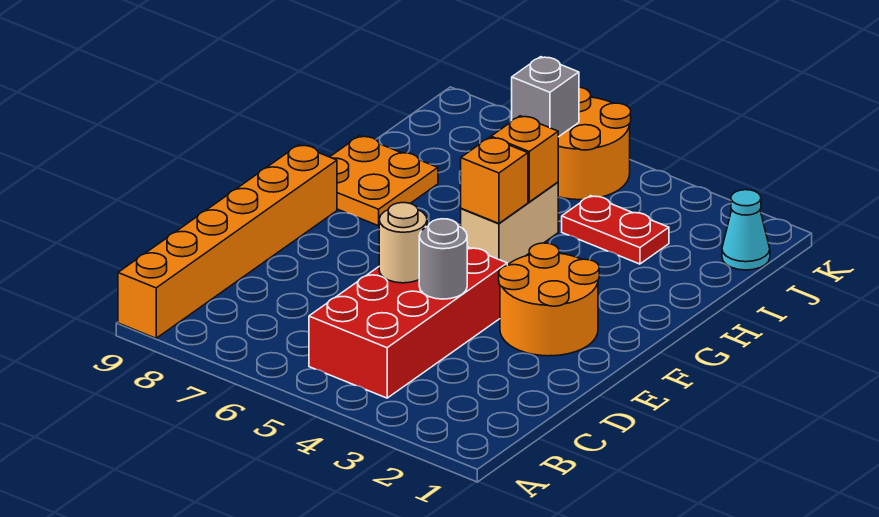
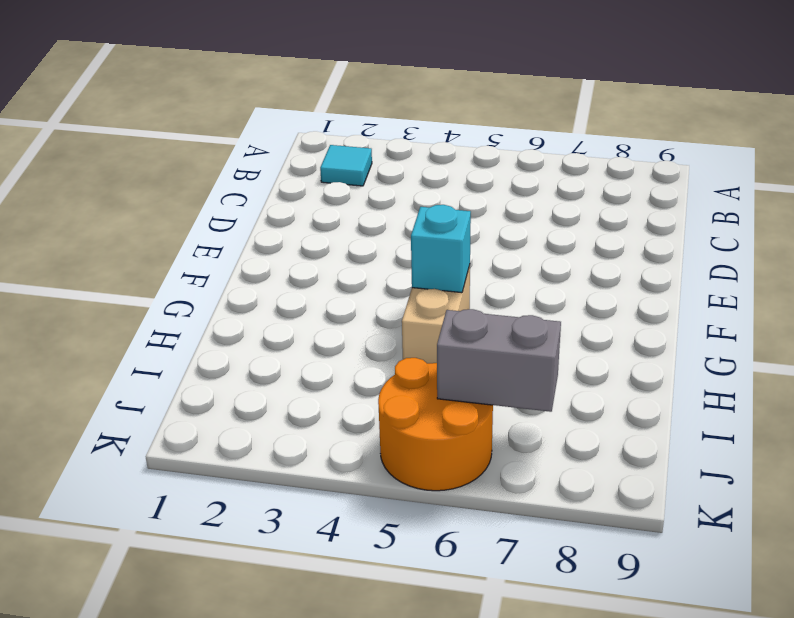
cyan 1x1 tile [320,145,372,186] -> none
cyan 1x1 brick [411,205,471,293] -> orange 1x1 brick [461,137,528,223]
grey 1x2 brick [437,309,561,412] -> grey 1x1 brick [512,57,579,137]
none -> orange 1x6 brick [118,145,337,338]
none -> red 2x4 brick [309,247,507,398]
none -> orange 2x2 round brick [499,243,599,356]

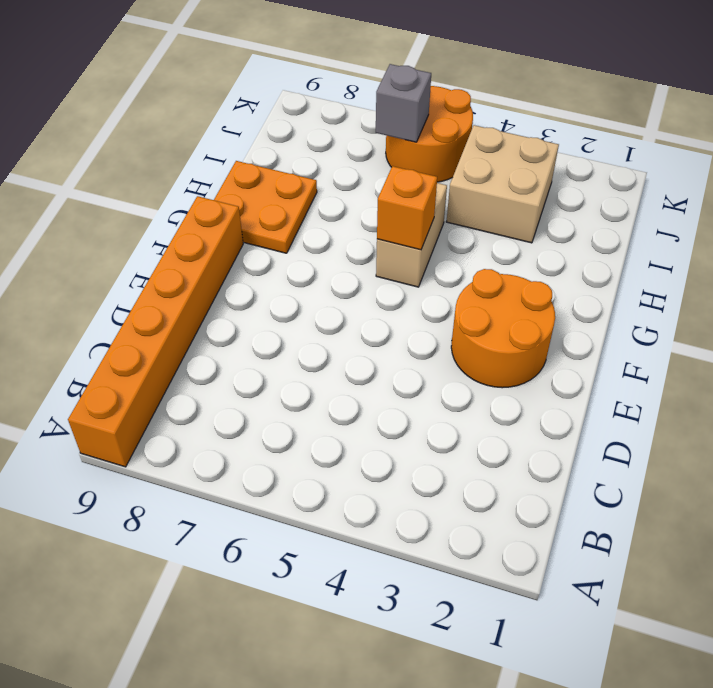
tan 2x2 brick [446,125,559,243] -> red 1x2 plate [562,196,669,264]
none -> red 2x4 brick [309,247,507,398]
none -> cyan 1x1 cone [722,190,770,270]
none -> grey 1x1 round brick [419,219,467,299]

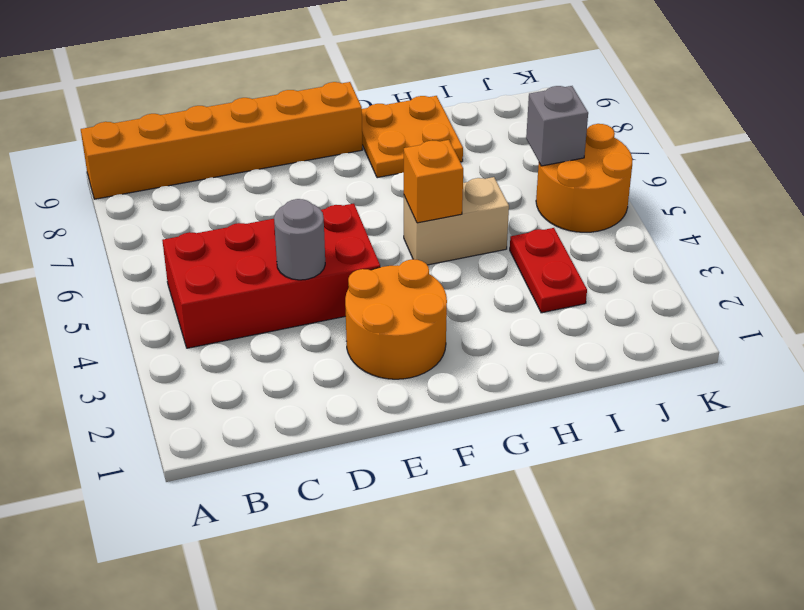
none -> cyan 1x1 cone [722,190,770,270]
none -> tan 1x1 round brick [379,203,427,283]
none -> orange 1x1 brick [491,116,558,202]

